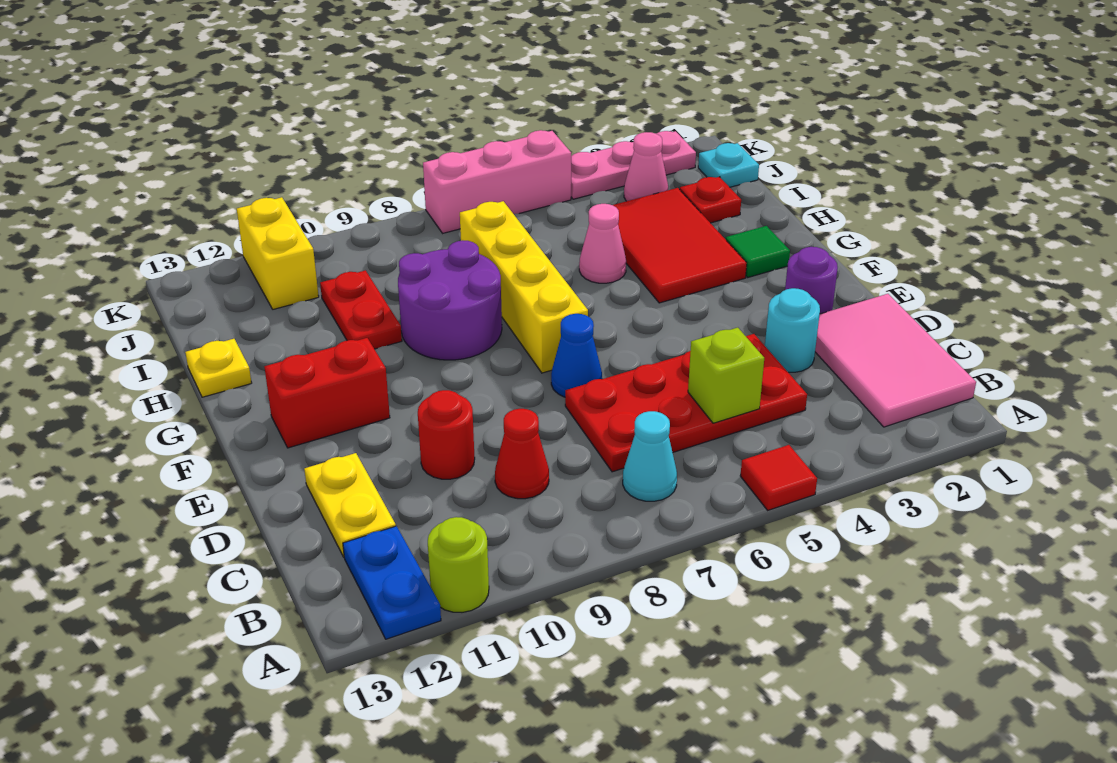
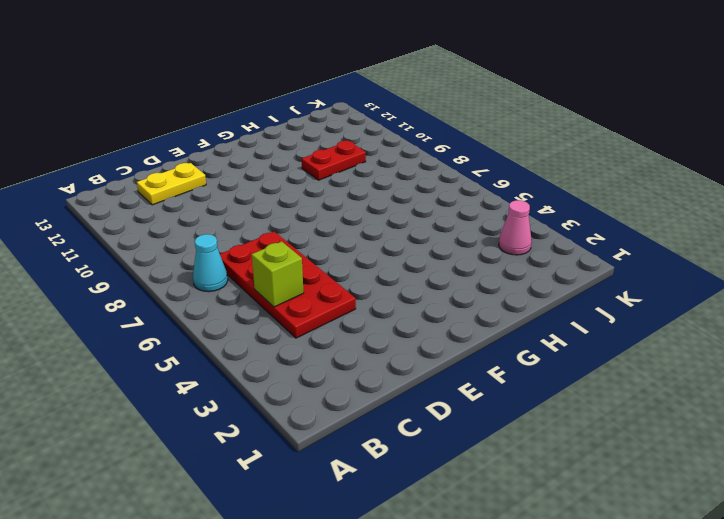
none -> red 1x1 tile [740,445,817,510]
none -> lime 1x1 round brick [428,517,489,612]
none -> blue 1x2 plate [343,526,441,639]

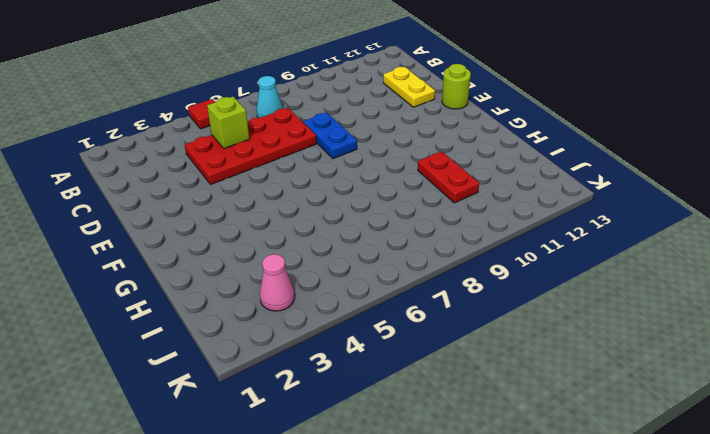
blue 1x2 plate [303,113,357,159] -> blue 1x2 plate moved to [343,526,441,639]
lime 1x1 round brick [442,64,471,109] -> lime 1x1 round brick moved to [428,517,489,612]
none -> pink 2x3 tile [815,294,976,427]
none -> red 1x1 cone [495,409,549,499]
none -> cyan 1x1 round brick [765,288,820,372]

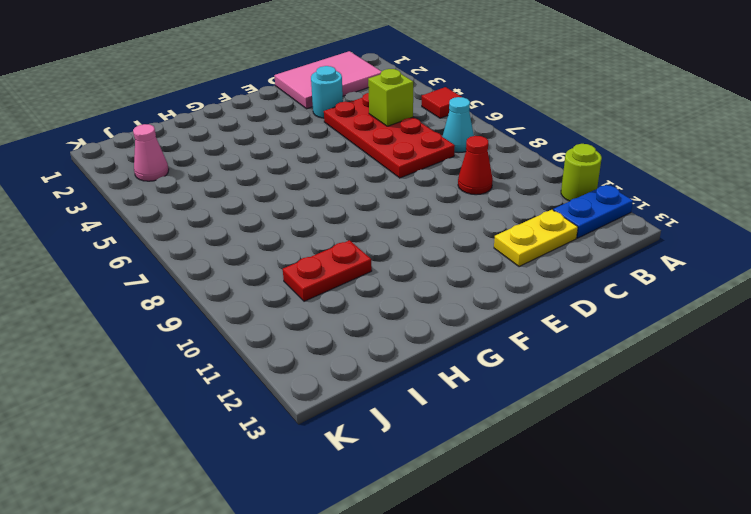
none -> red 1x1 round brick [418,390,475,479]
none -> purple 1x1 round brick [785,247,838,314]
none -> blue 1x1 cone [551,314,602,397]

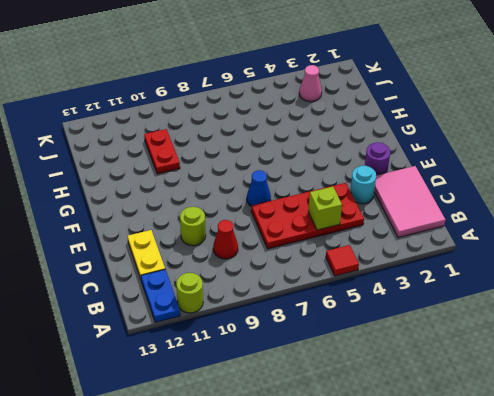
lime 1x1 round brick [180,207,206,246] -> red 1x1 round brick [418,390,475,479]
none -> cyan 1x1 cone [623,411,677,501]
none -> yellow 1x4 brick [460,201,588,373]
none -> red 1x2 brick [264,338,390,448]

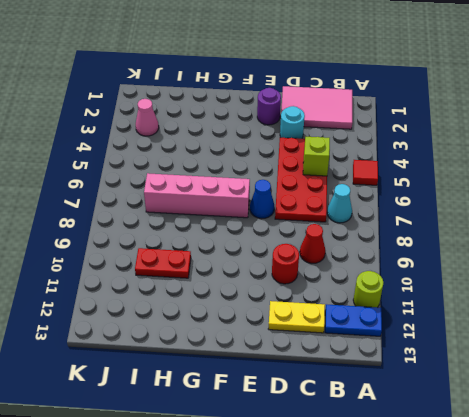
pink 1x4 brick [144,173,250,218] -> yellow 1x4 brick [460,201,588,373]
none -> red 1x2 brick [264,338,390,448]
none -> green 1x1 tile [726,226,790,277]
none -> red 2x3 tile [613,188,747,303]

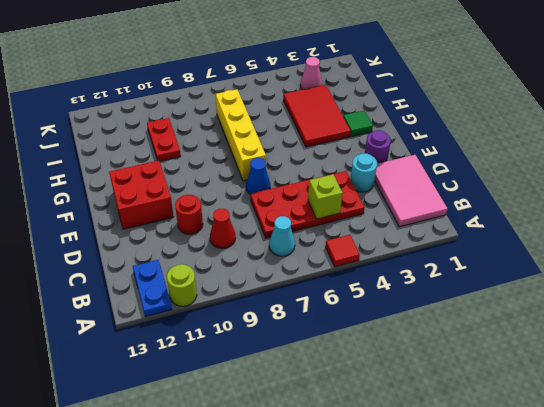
red 2x2 brick [109,160,174,229] -> red 1x2 brick [264,338,390,448]
none -> yellow 1x2 plate [304,453,396,557]
none -> purple 2x2 round brick [398,240,502,360]
none -> pink 1x1 cone [579,204,626,283]

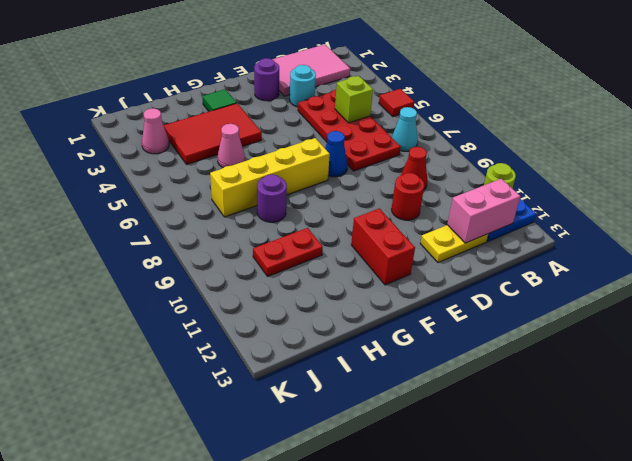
pink 1x2 brick [447,179,520,243] -> none
purple 1x1 round brick [257,174,287,222] -> purple 2x2 round brick [398,240,502,360]
none -> yellow 1x1 plate [185,339,252,397]
none -> red 1x1 plate [680,177,741,223]
none -> cyan 1x1 plate [698,143,759,187]

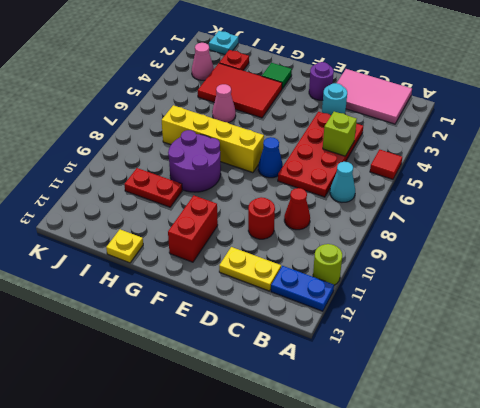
none -> yellow 1x2 brick [237,197,319,309]
none -> pink 1x3 plate [571,131,696,199]
none -> pink 1x3 brick [423,130,571,233]

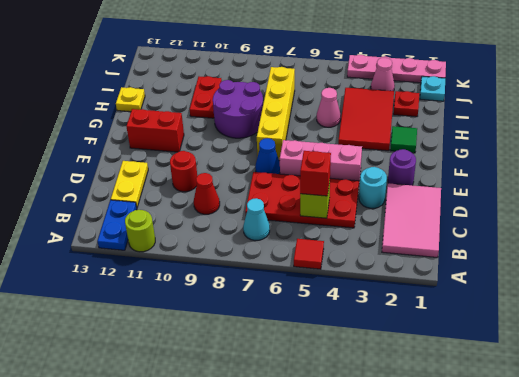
red 1x1 brick [300,151,331,196] -> none
pink 1x3 brick [280,140,362,181] -> pink 1x3 brick moved to [423,130,571,233]
pink 1x4 plate [347,55,446,83] -> pink 1x3 plate [571,131,696,199]
none -> yellow 1x2 brick [237,197,319,309]

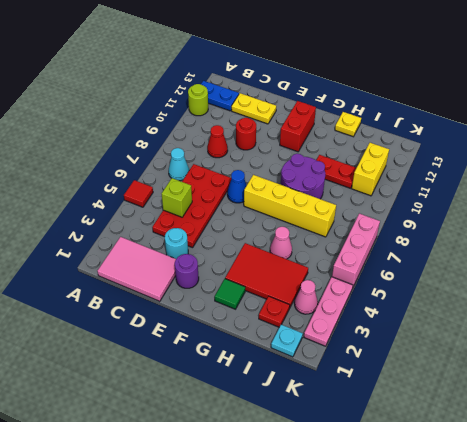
yellow 1x2 brick [352,143,389,196] -> yellow 1x2 brick turned to [237,197,319,309]

